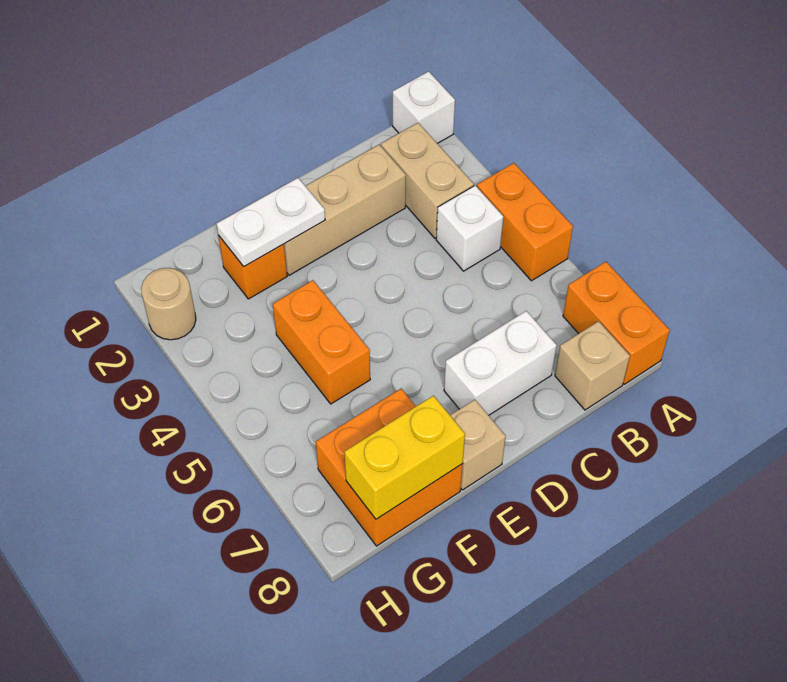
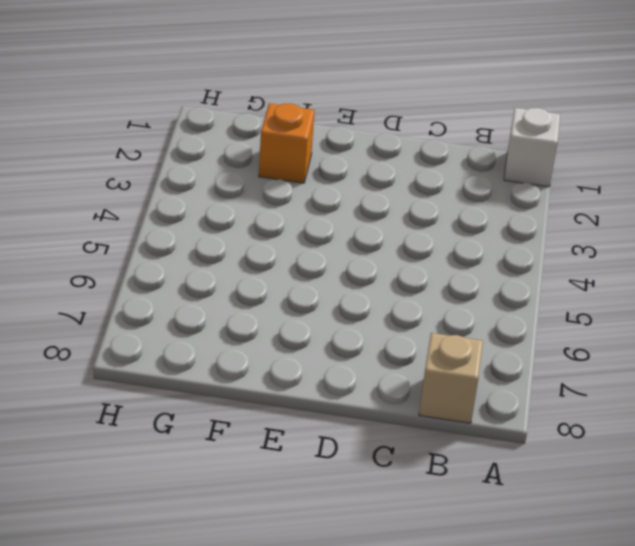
none -> orange 1x2 brick [477,163,573,281]
none -> orange 1x2 brick [563,262,670,384]
none -> tan 1x2 brick [381,123,474,239]

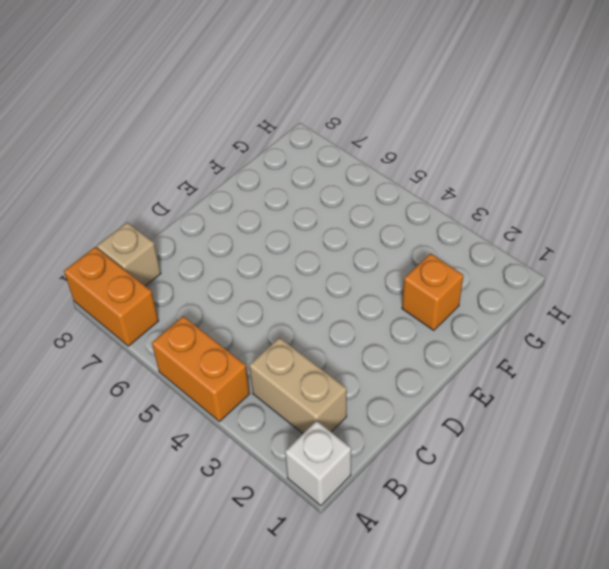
none -> white 1x1 brick [436,186,503,271]
none -> tan 1x3 brick [284,145,406,275]
none -> white 1x2 brick [444,311,557,415]

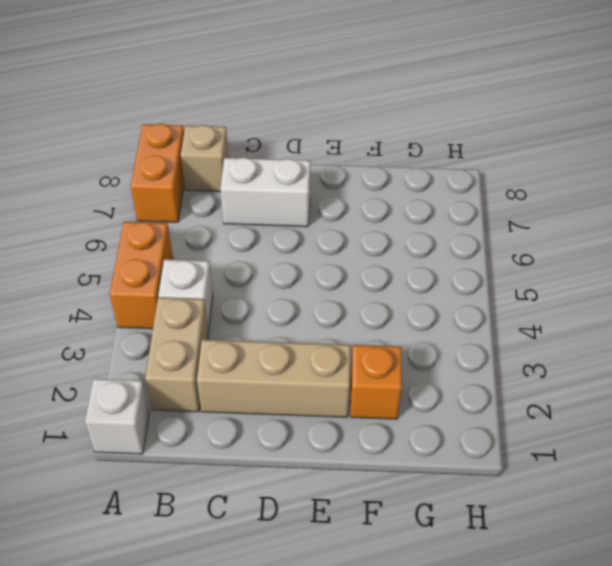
none -> tan 1x1 brick [450,400,506,490]
none -> orange 1x2 brick [273,280,370,404]
none -> orange 2x2 brick [316,389,463,546]

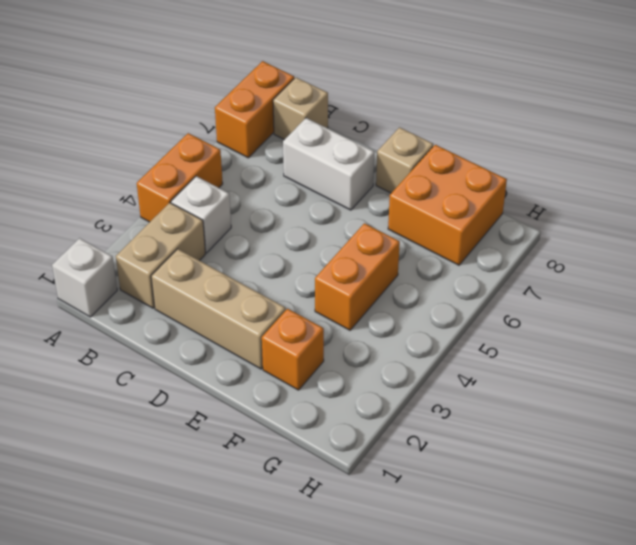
none -> tan 1x1 round brick [141,268,196,340]
none -> white 1x2 plate [216,178,325,267]
none -> yellow 1x2 brick [344,396,465,519]

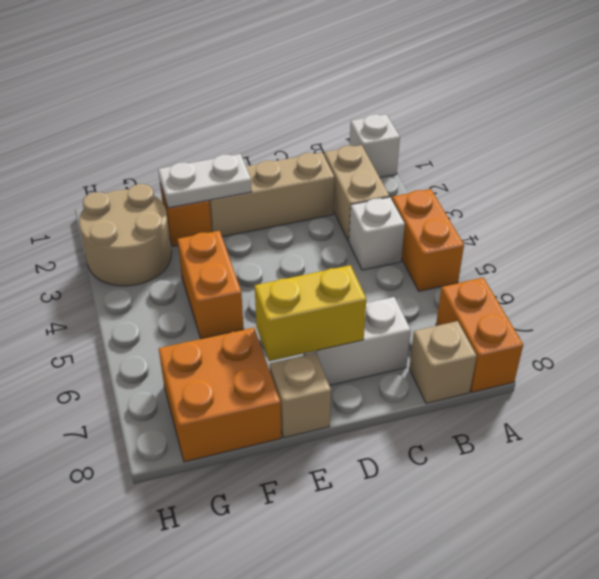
yellow 1x2 brick [255,265,366,361] -> yellow 1x2 brick moved to [344,396,465,519]
tan 2x2 round brick [79,184,172,286] -> tan 1x1 round brick [141,268,196,340]

